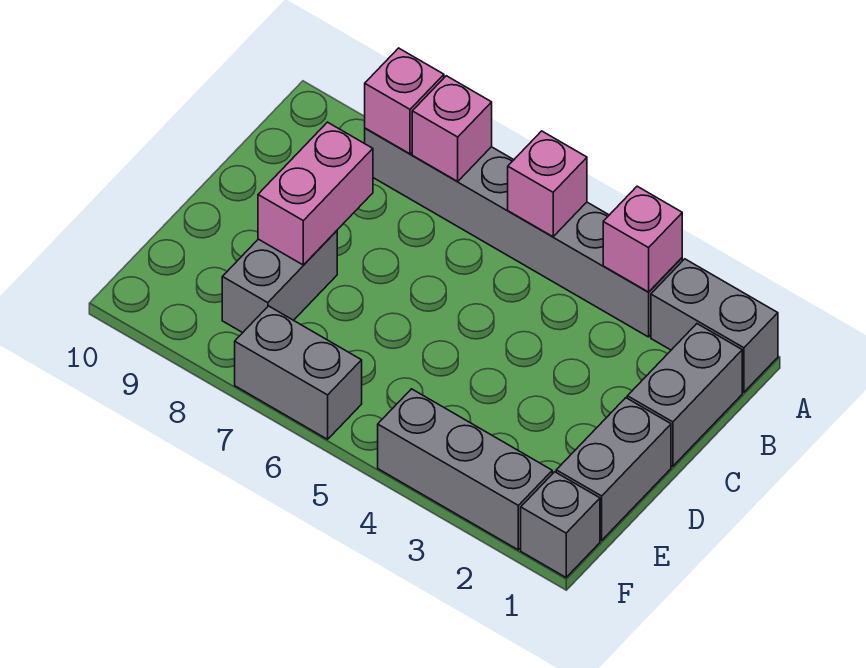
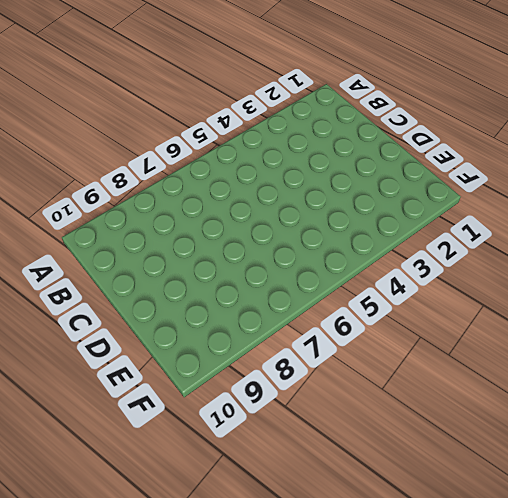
none -> grey 1x2 brick [651,259,778,392]
none -> grey 1x6 brick [365,128,682,337]
none -> grey 1x2 brick [627,324,742,466]

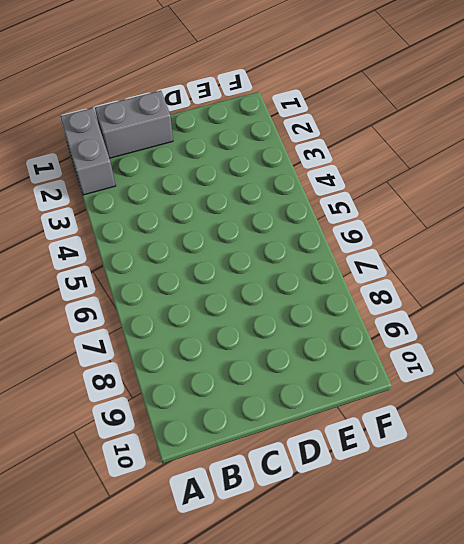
none -> grey 1x6 brick [365,128,682,337]
none -> grey 1x2 brick [556,398,671,540]
none -> grey 1x2 brick [222,231,337,333]

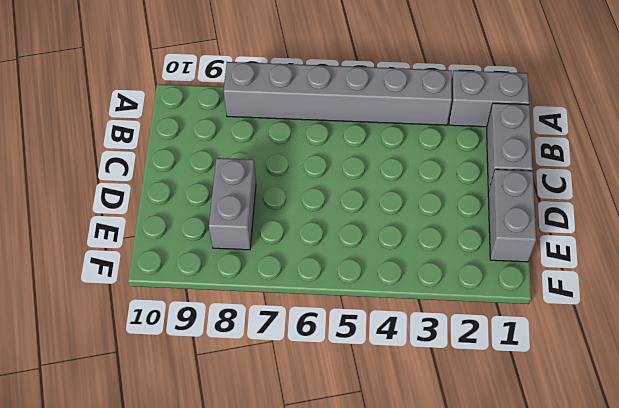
none -> grey 1x1 brick [521,472,600,577]
none -> grey 1x3 brick [378,389,552,550]
none -> grey 1x2 brick [235,306,362,439]

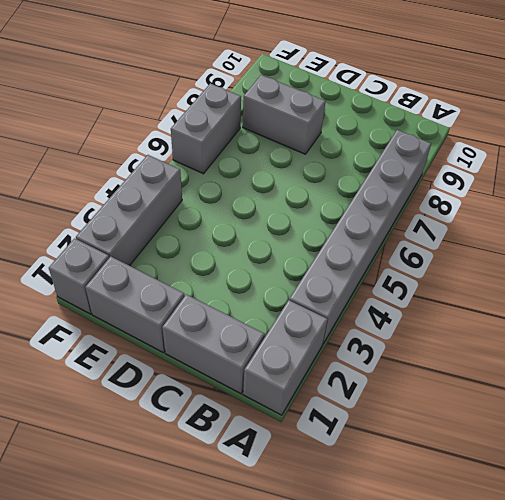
none -> pink 1x1 brick [603,186,682,292]
none -> pink 1x1 brick [508,131,587,237]
none -> pink 1x1 brick [412,76,492,182]

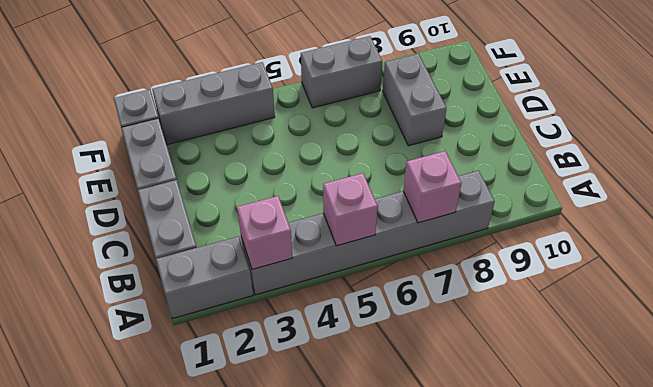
none -> pink 1x1 brick [365,48,444,154]
none -> pink 1x2 brick [258,122,373,265]

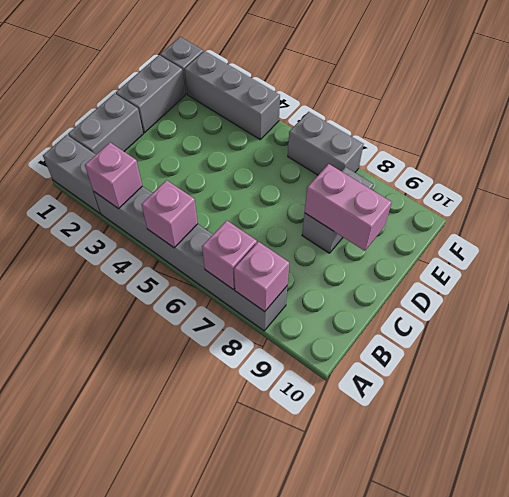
pink 1x2 brick [305,164,392,251] -> pink 1x2 brick turned to [258,122,373,265]

